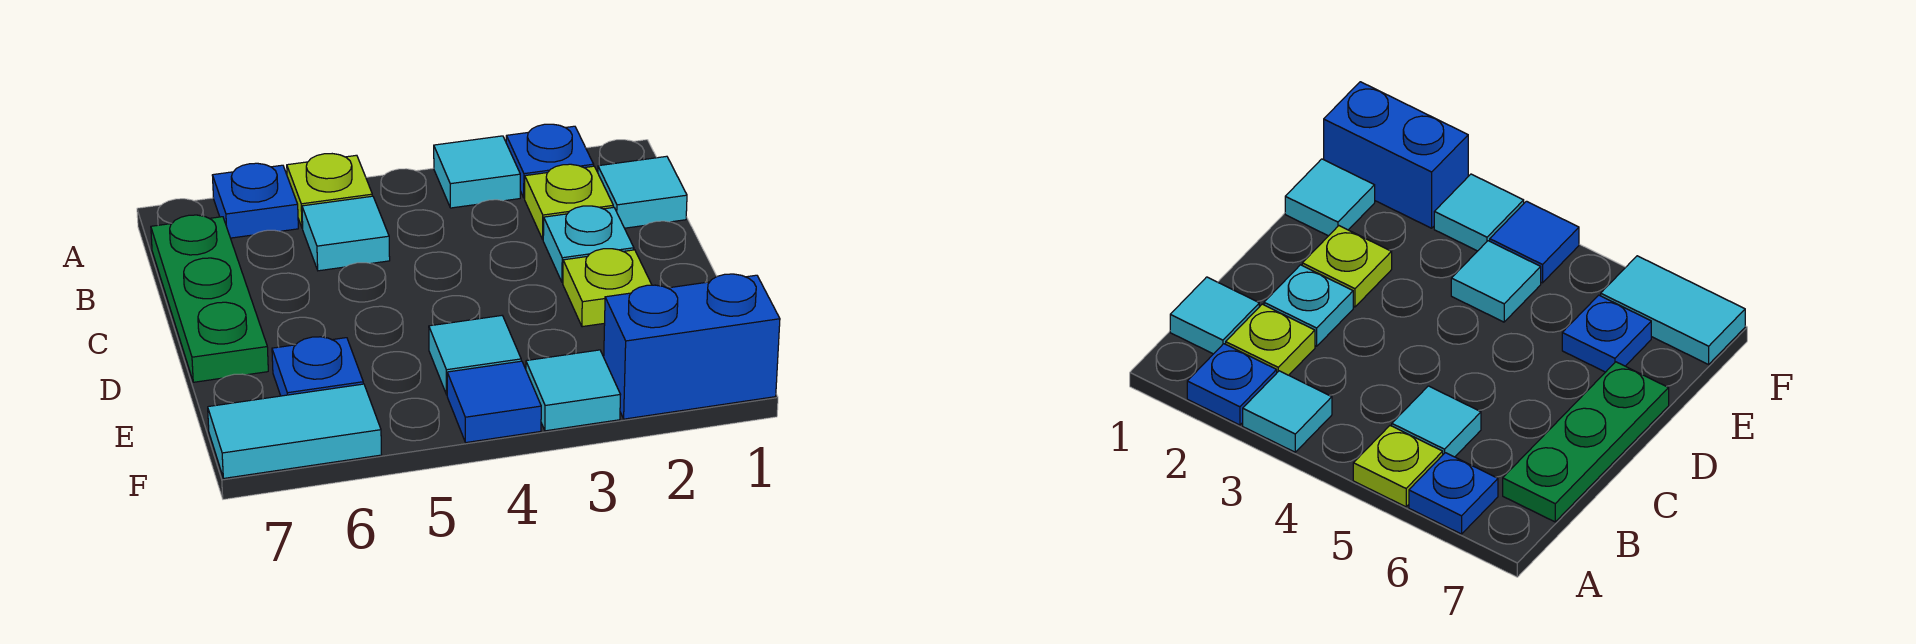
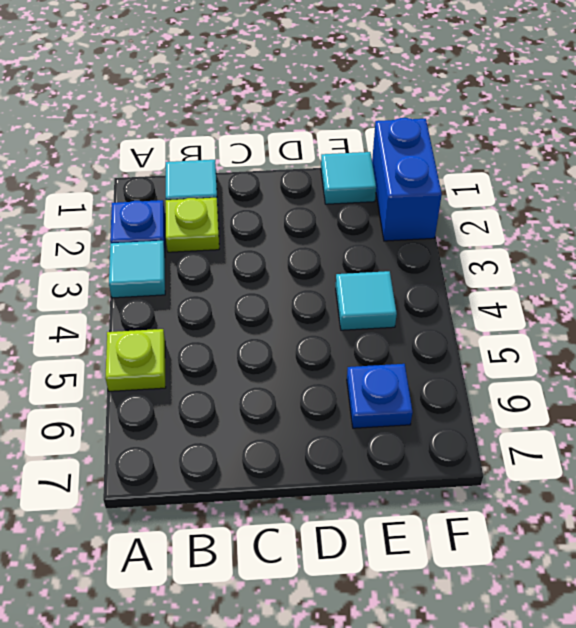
none -> blue 1x1 plate [212,163,298,238]
none -> cyan 1x1 tile [302,196,390,271]
none -> green 1x3 plate [151,215,268,382]

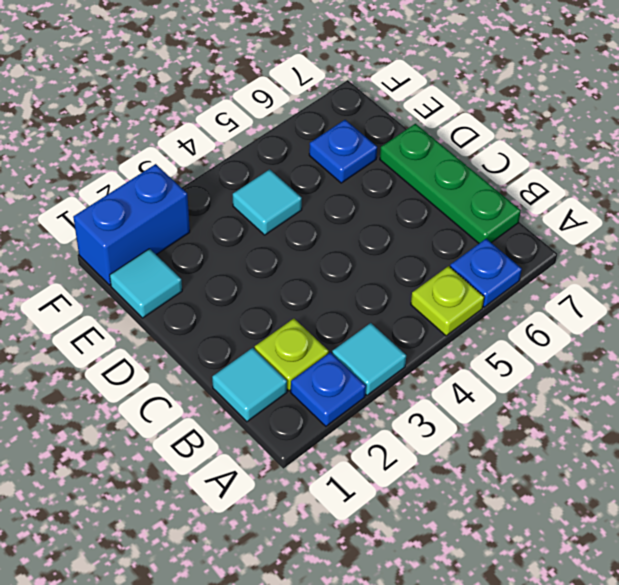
none -> cyan 1x1 tile [302,196,390,271]
none -> cyan 1x1 plate [543,206,634,282]
none -> lime 1x1 plate [563,249,652,327]

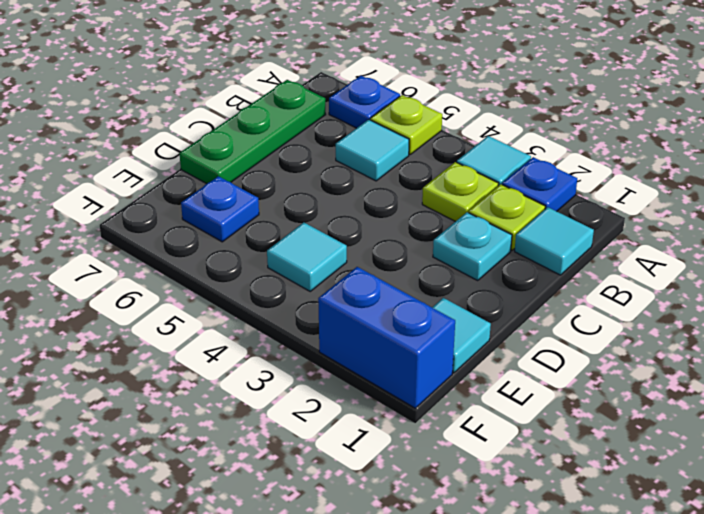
lime 1x1 plate [422,162,498,222] -> lime 1x1 plate moved to [563,249,652,327]
none -> cyan 1x1 tile [526,350,620,431]
none -> blue 1x1 tile [447,361,541,443]
none -> cyan 1x2 tile [208,384,381,478]

